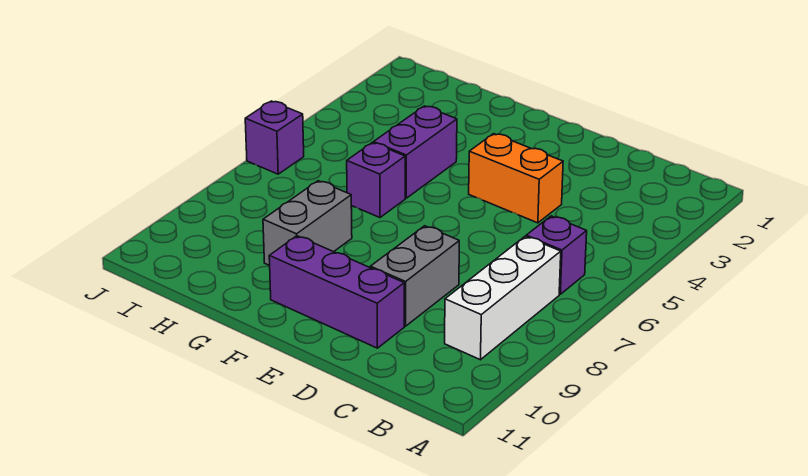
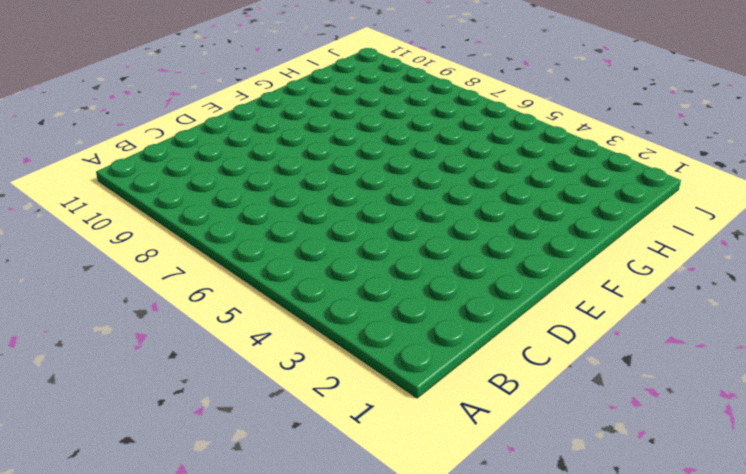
none -> purple 1x1 brick [526,216,587,294]
none -> white 1x3 brick [445,236,561,360]

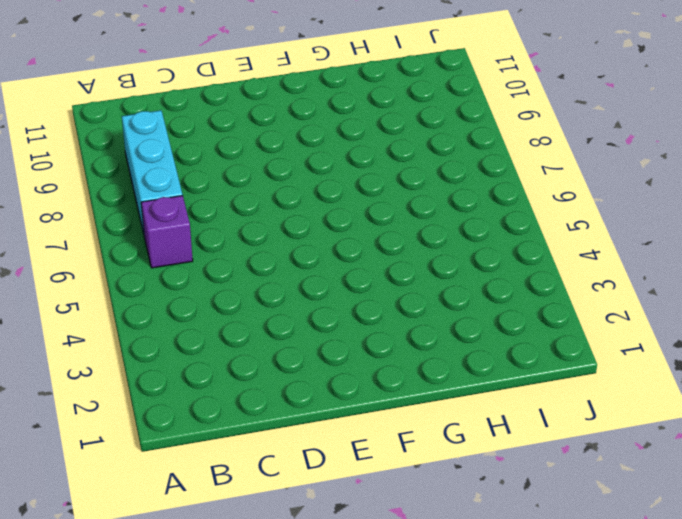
cyan 1x3 brick [122,110,183,234] -> white 1x3 brick [445,236,561,360]
none -> orange 1x2 brick [469,134,563,223]
none -> grey 1x2 brick [370,226,459,326]

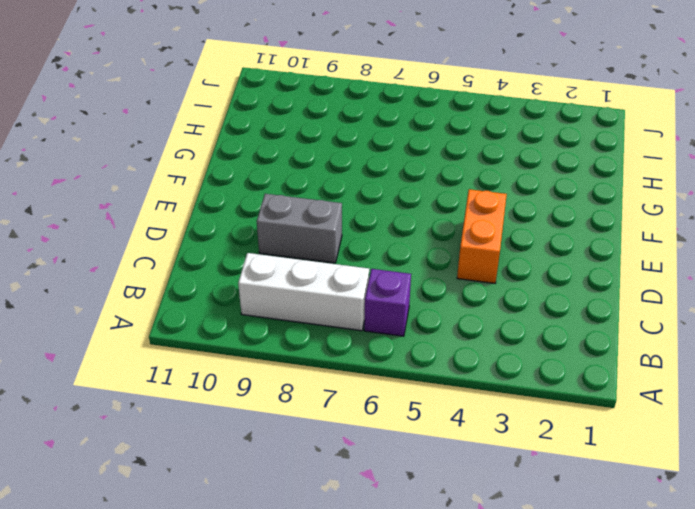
none -> purple 1x3 brick [269,236,404,348]
none -> purple 1x2 brick [373,106,457,198]

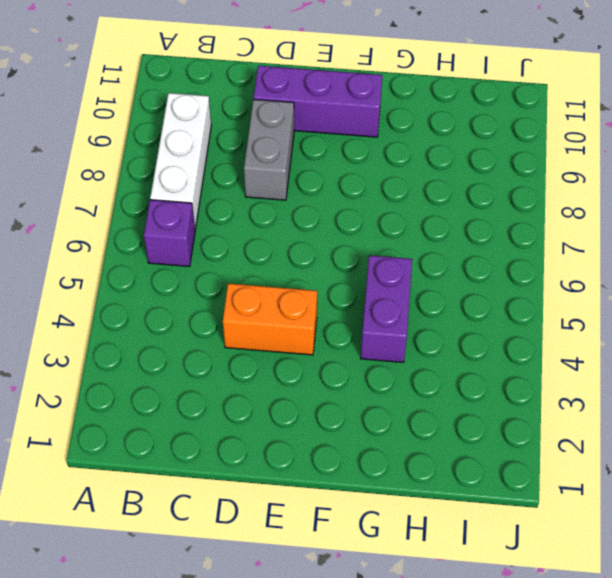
none -> purple 1x1 brick [347,143,405,218]
none -> grey 1x2 brick [263,181,352,266]

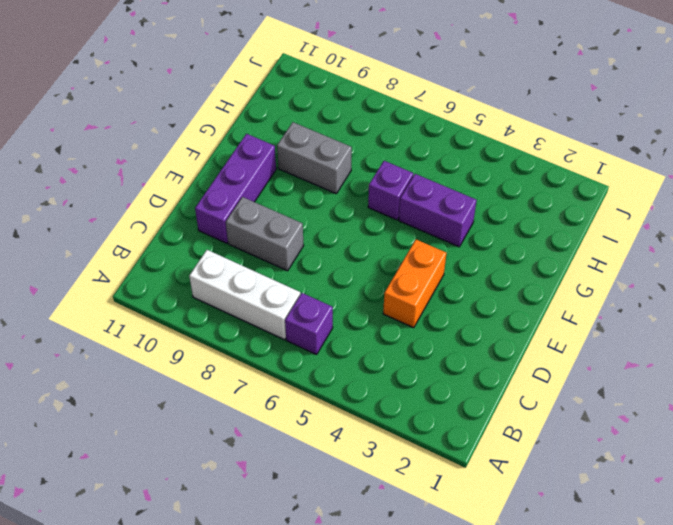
none -> purple 1x1 brick [245,101,304,174]

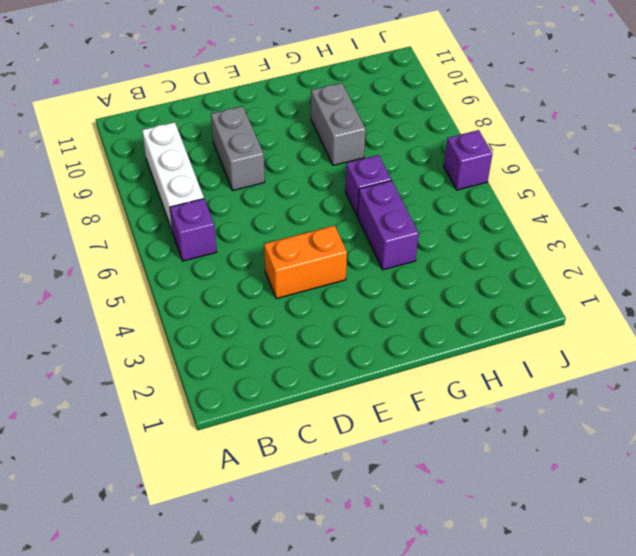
none -> purple 1x3 brick [269,236,404,348]

